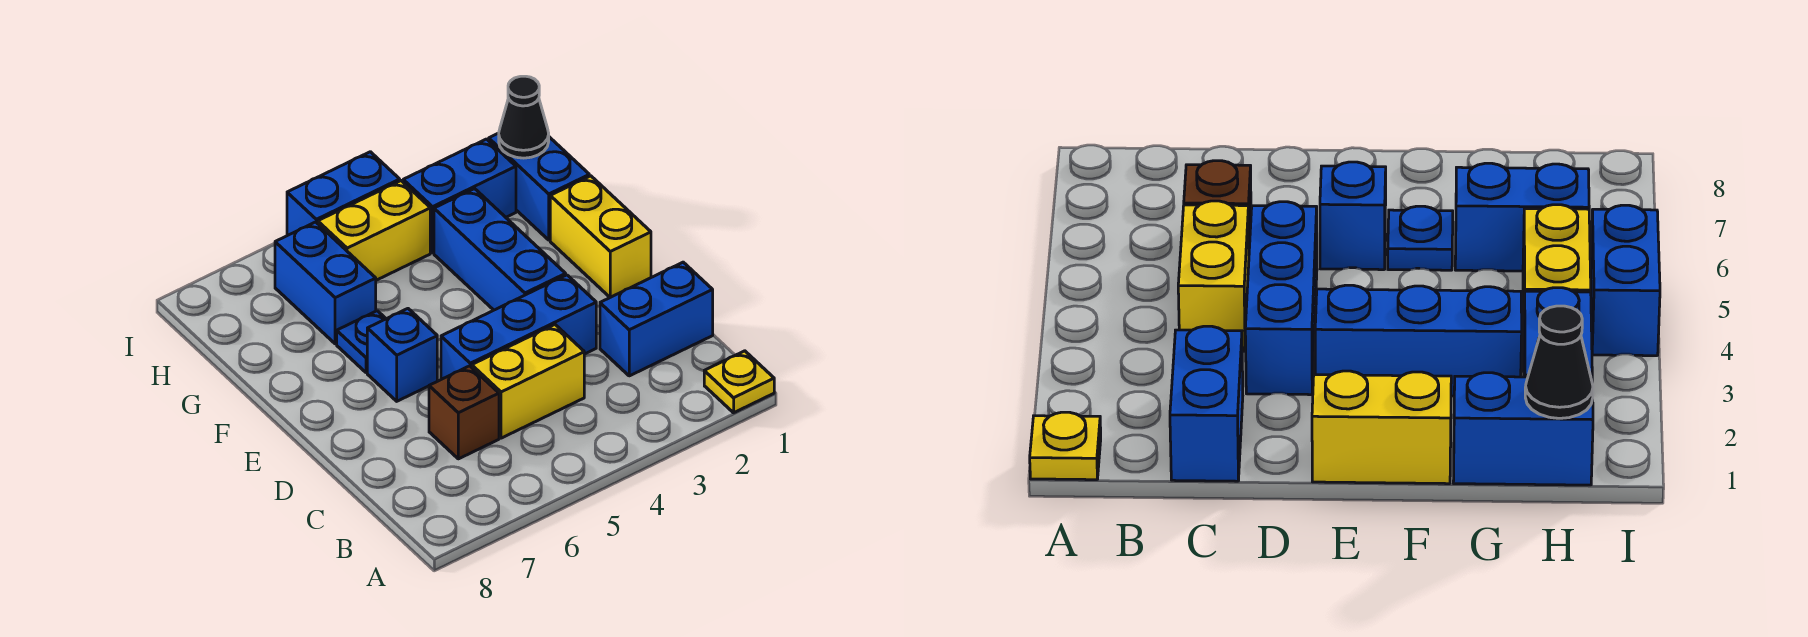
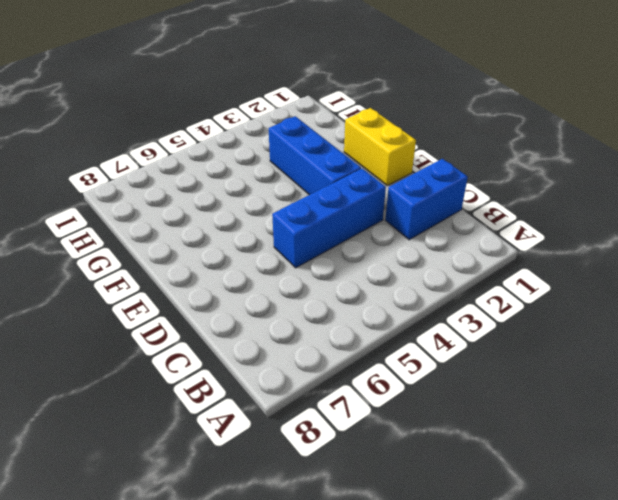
none -> yellow 1x1 plate [704,351,774,413]
none -> yellow 1x2 brick [472,325,584,438]
none -> brown 1x1 brick [429,366,499,459]

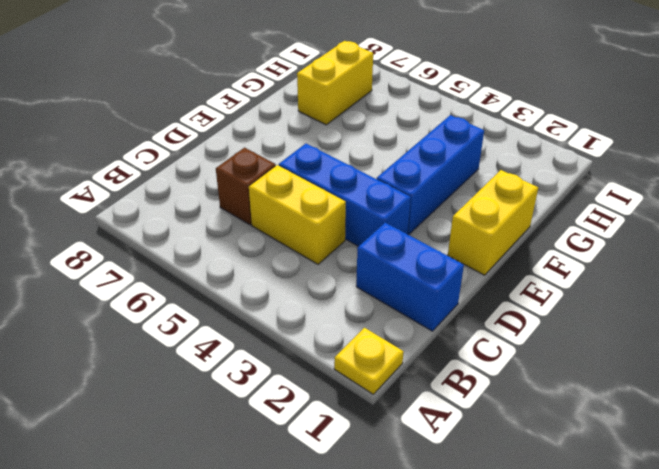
yellow 1x2 brick [297,41,373,125] -> yellow 1x2 brick turned to [318,181,430,280]
none -> blue 1x1 brick [367,309,437,401]
none -> blue 1x1 plate [337,311,386,373]
none -> blue 1x2 brick [489,133,589,240]

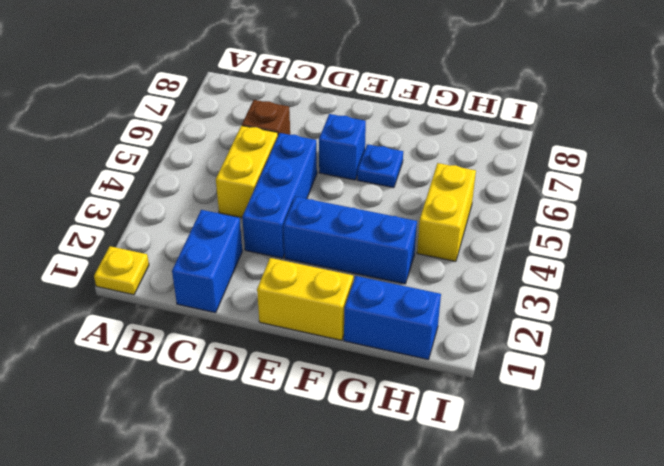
none -> blue 1x2 brick [275,222,376,344]
none -> blue 1x2 brick [403,139,516,253]
none -> blue 1x2 brick [287,152,400,236]

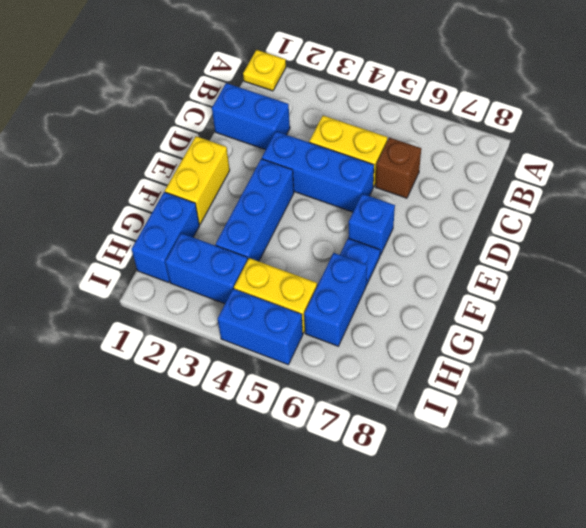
none -> black 1x1 cone [499,76,549,158]

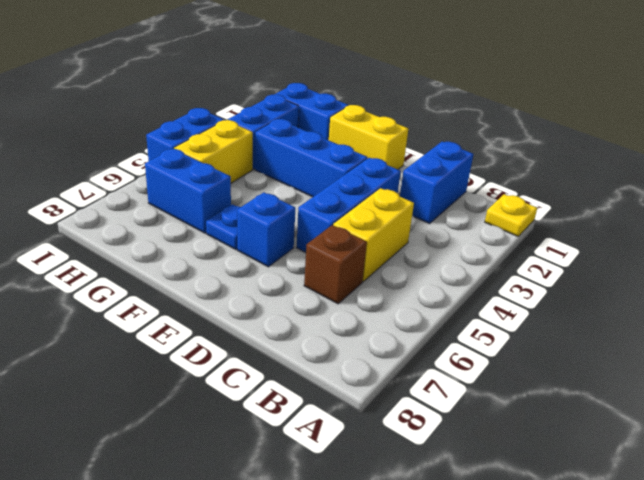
none -> black 1x1 cone [499,76,549,158]

